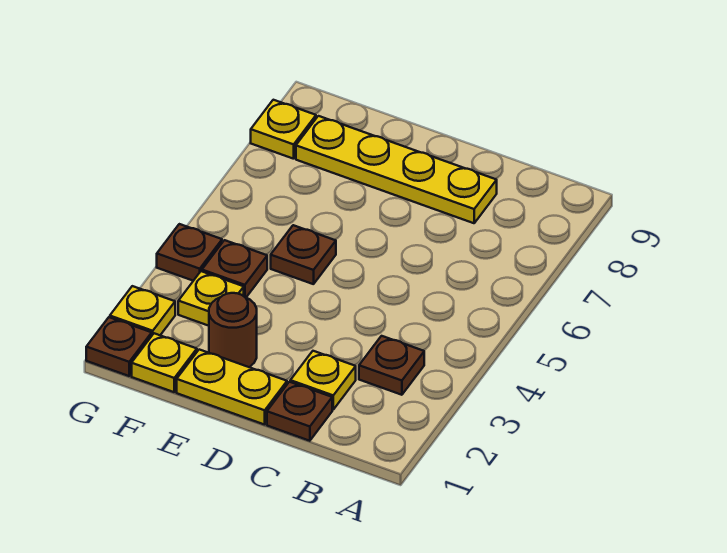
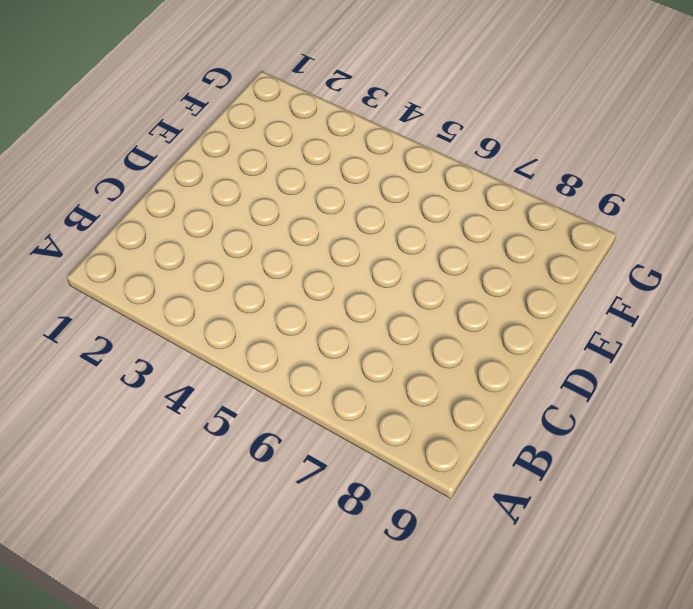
none -> brown 1x1 plate [359,336,424,395]
none -> brown 1x1 plate [267,382,332,441]
none -> yellow 1x1 plate [290,351,356,410]

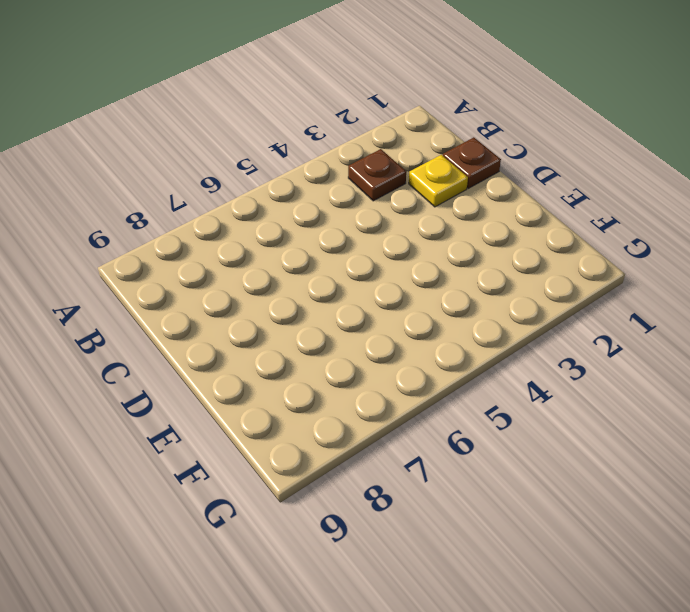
none -> yellow 1x4 plate [296,116,497,223]
none -> yellow 1x2 plate [177,350,287,425]
none -> brown 1x1 round brick [209,293,257,367]

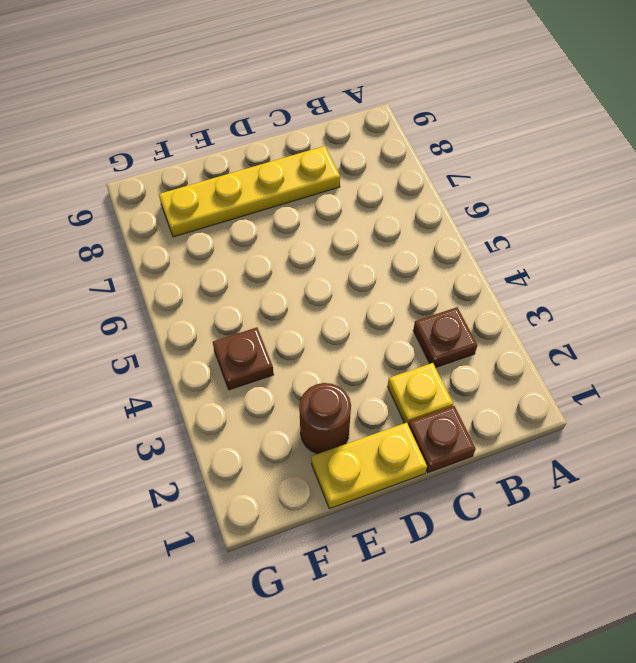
none -> brown 1x1 plate [271,225,336,284]
none -> yellow 1x1 plate [132,333,197,392]
none -> yellow 1x1 plate [178,271,244,326]

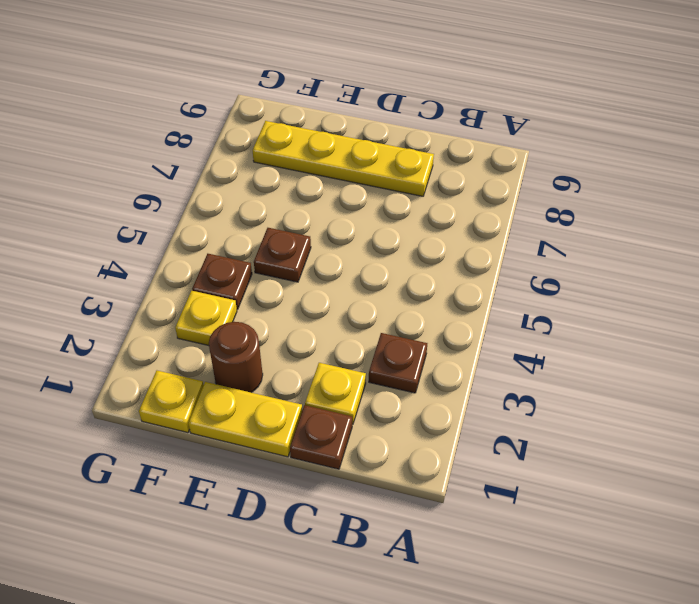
none -> brown 1x1 plate [86,317,152,376]
none -> yellow 1x1 plate [110,286,175,335]
none -> brown 1x1 plate [157,224,222,281]

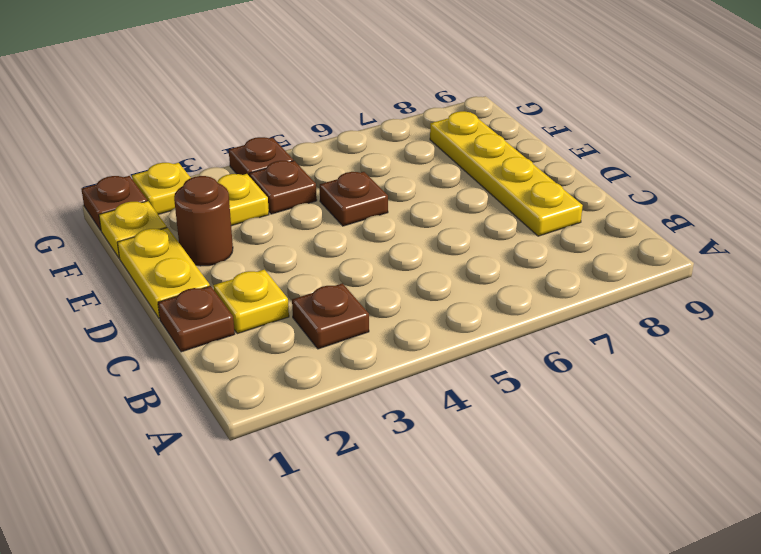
none -> yellow 1x1 plate [251,100,316,159]

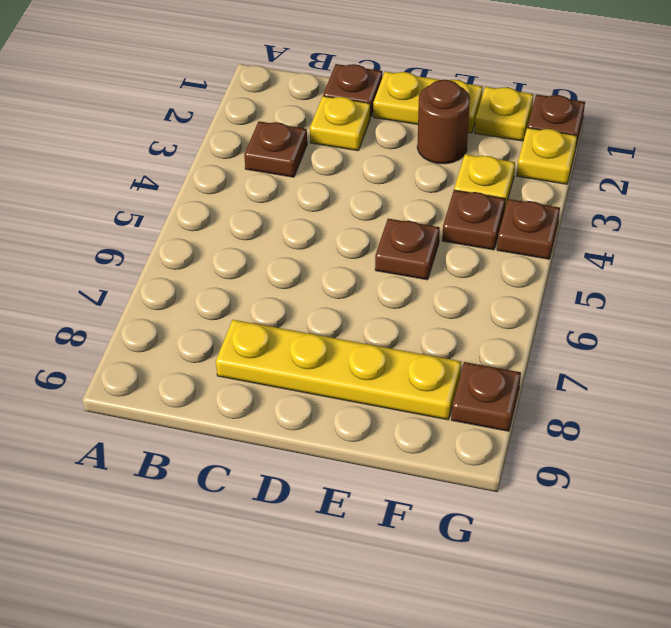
brown 1x1 plate [452,362,521,431] -> yellow 1x1 plate [251,100,316,159]

